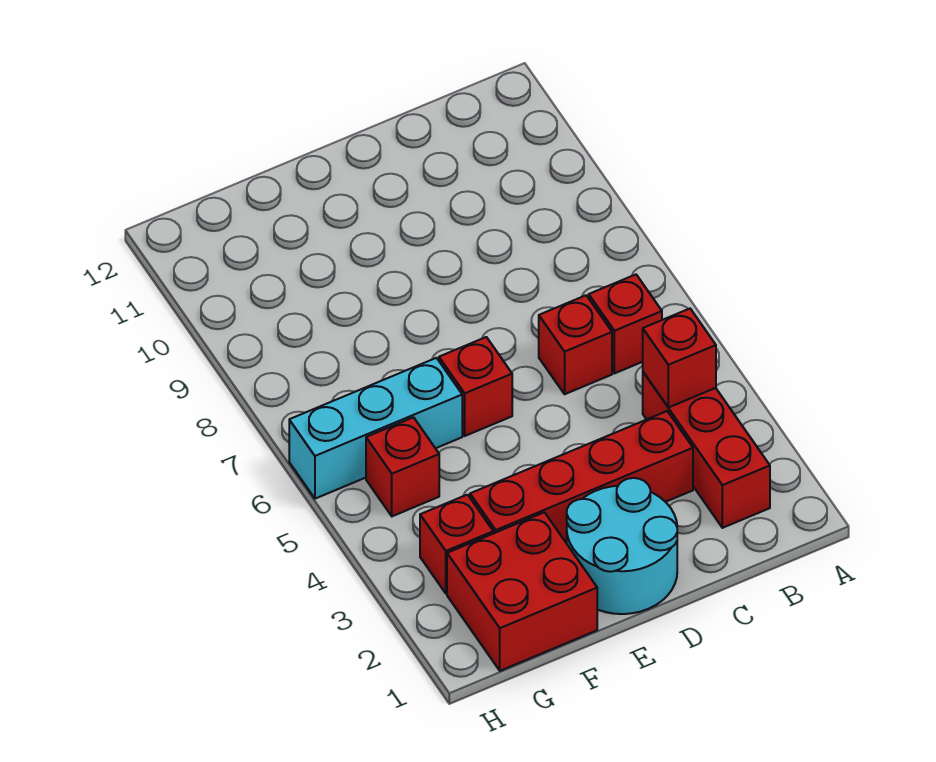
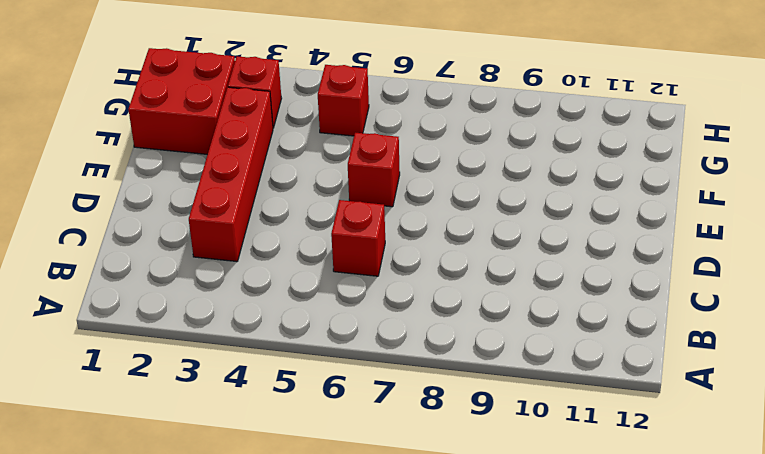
none -> red 1x3 brick [643,372,770,528]
none -> red 1x1 brick [589,275,662,373]

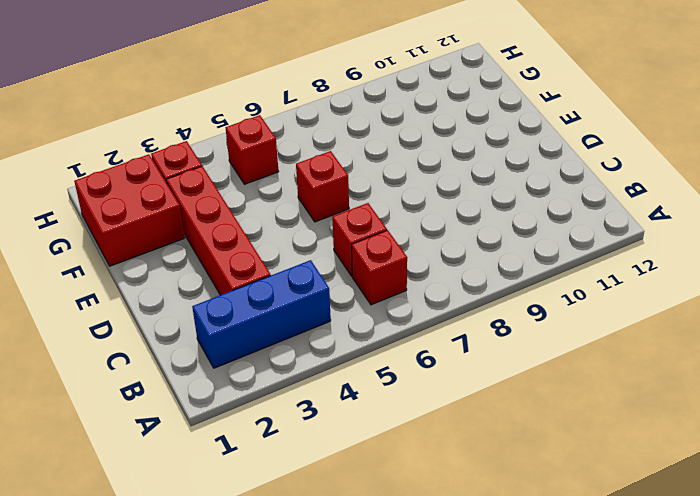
blue 1x3 brick [192,260,331,368] -> red 1x3 brick [643,372,770,528]
none -> cyan 2x2 round brick [567,478,677,614]
none -> cyan 1x3 brick [289,358,462,499]

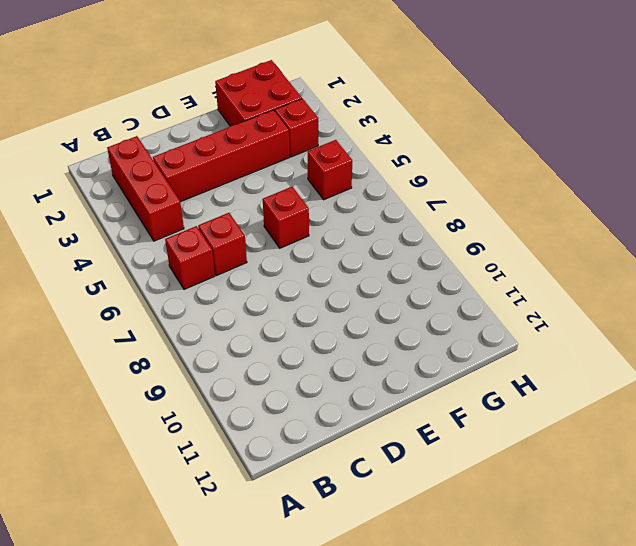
none -> cyan 2x2 round brick [567,478,677,614]
none -> cyan 1x3 brick [289,358,462,499]

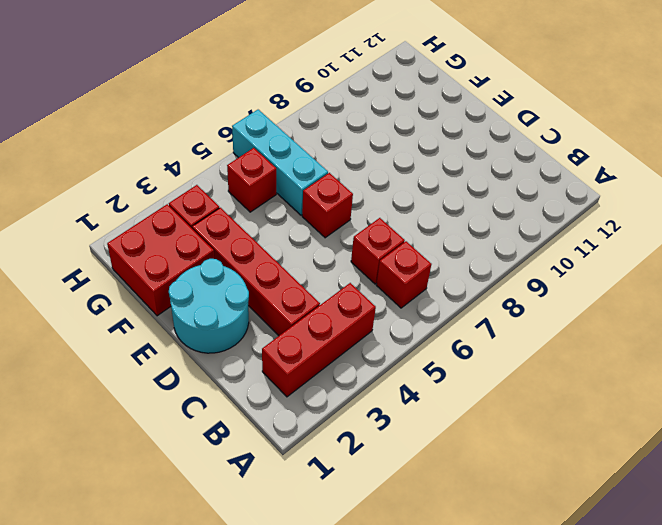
none -> red 1x1 brick [643,309,716,407]

